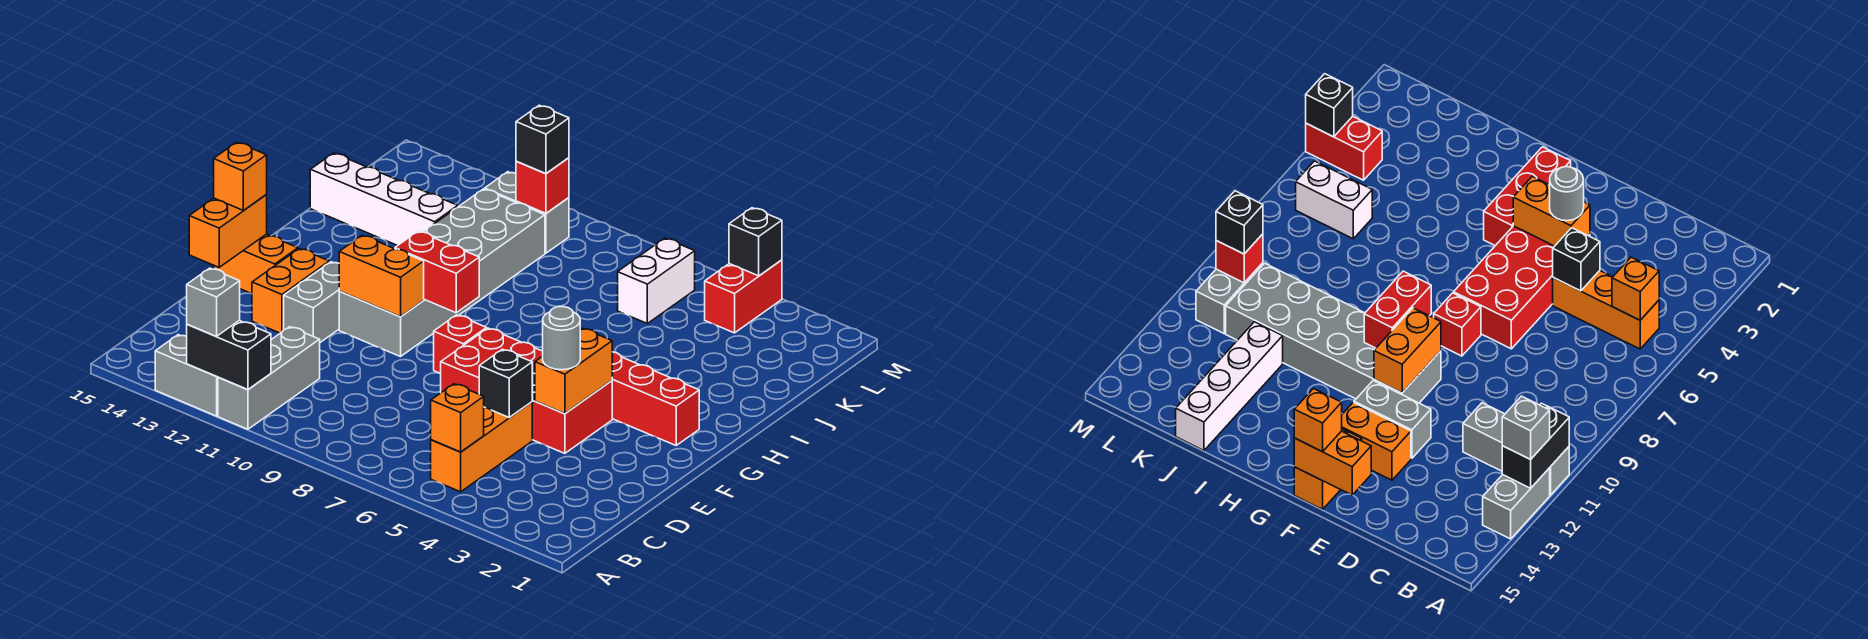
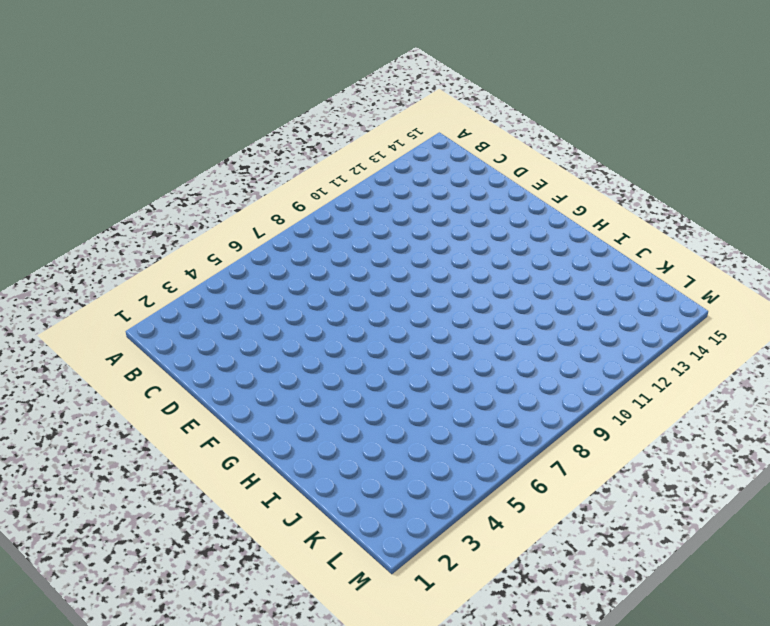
none -> grey 1x3 brick [218,327,320,429]
none -> grey 1x2 brick [155,335,218,416]
none -> orange 1x3 brick [431,402,532,492]

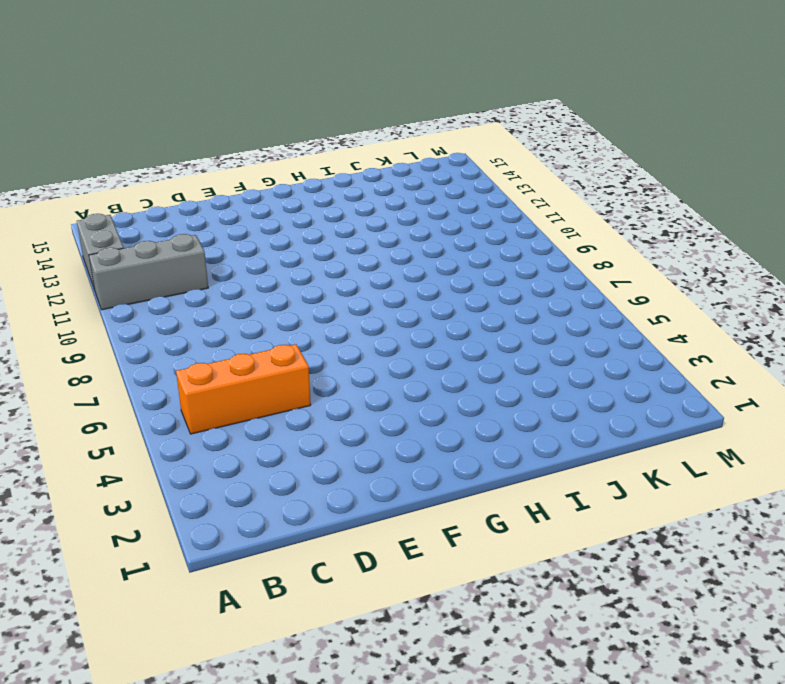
none -> red 2x4 brick [441,328,612,453]
none -> grey 1x2 brick [284,262,339,342]
none -> orange 1x2 brick [252,249,329,333]

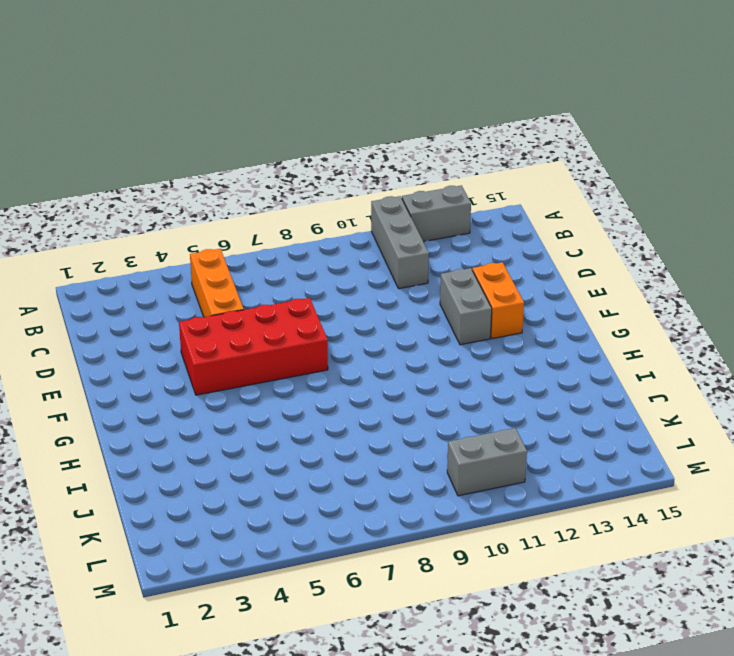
none -> red 1x1 brick [434,315,487,374]
none -> grey 2x6 brick [339,189,545,357]
none -> orange 1x2 brick [214,234,298,294]

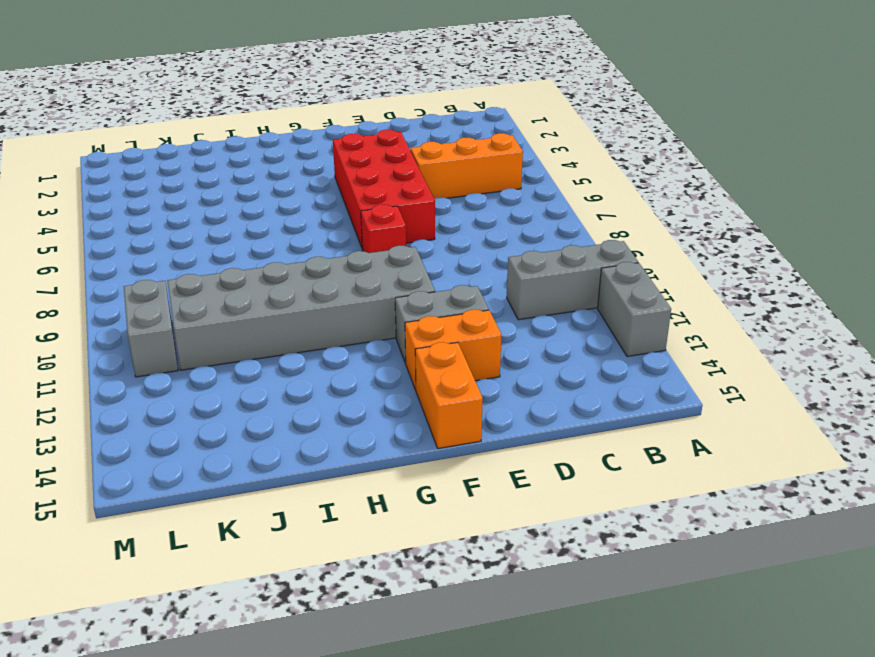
none -> red 1x3 brick [612,352,699,445]
none -> white 1x4 brick [310,153,458,246]
none -> white 1x2 brick [618,238,695,323]

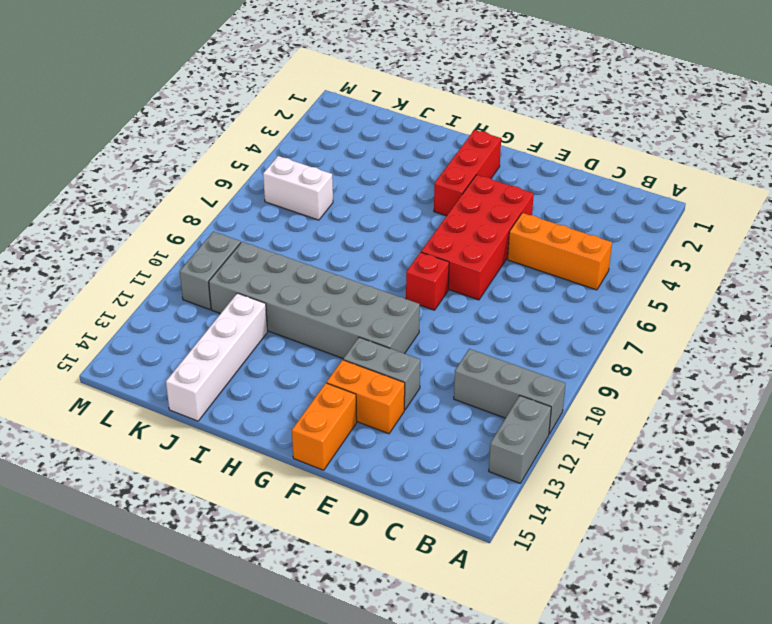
none -> red 1x2 brick [705,260,782,333]
none -> black 1x2 brick [187,320,271,389]
none -> orange 1x1 brick [431,384,484,452]

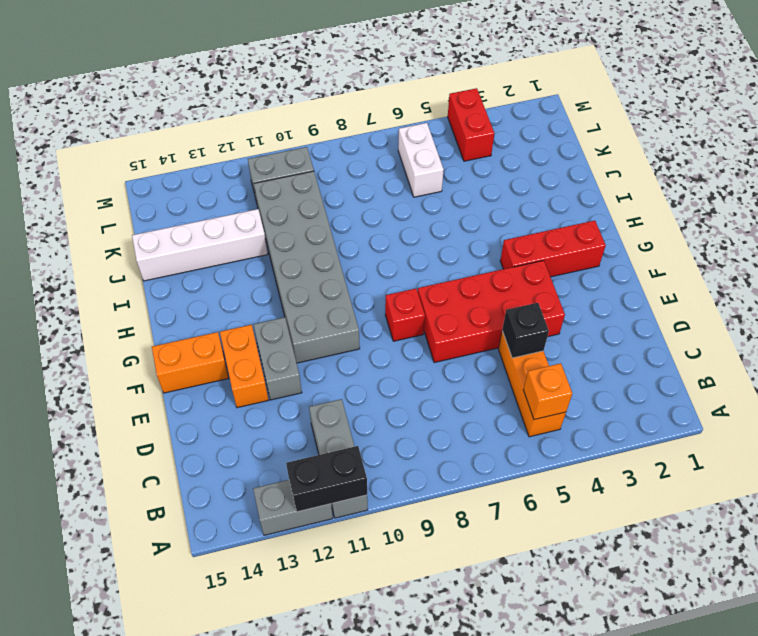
none -> orange 1x2 brick [535,328,612,414]
none -> orange 1x2 brick [189,195,267,267]
none -> orange 1x2 brick [339,235,424,317]

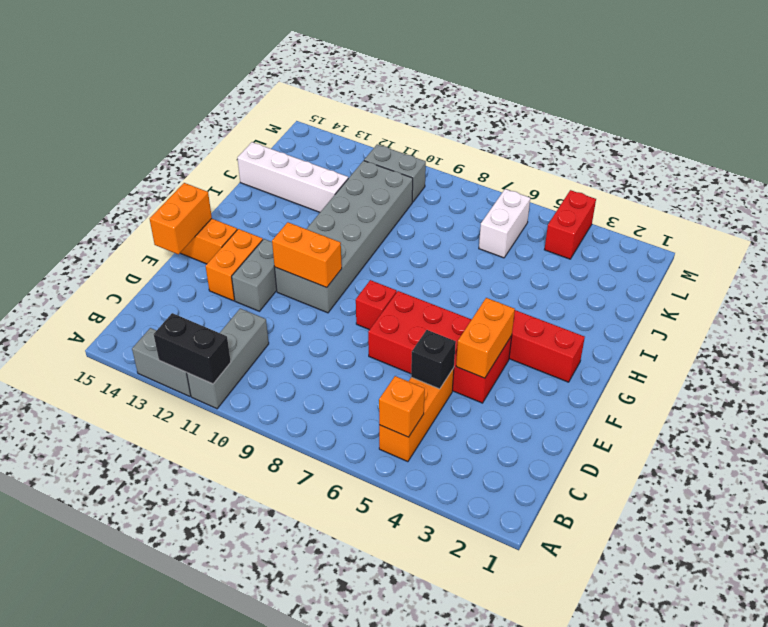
none -> red 1x2 brick [395,231,479,313]
none -> red 1x1 brick [516,158,569,213]
none -> black 1x1 brick [729,208,782,276]

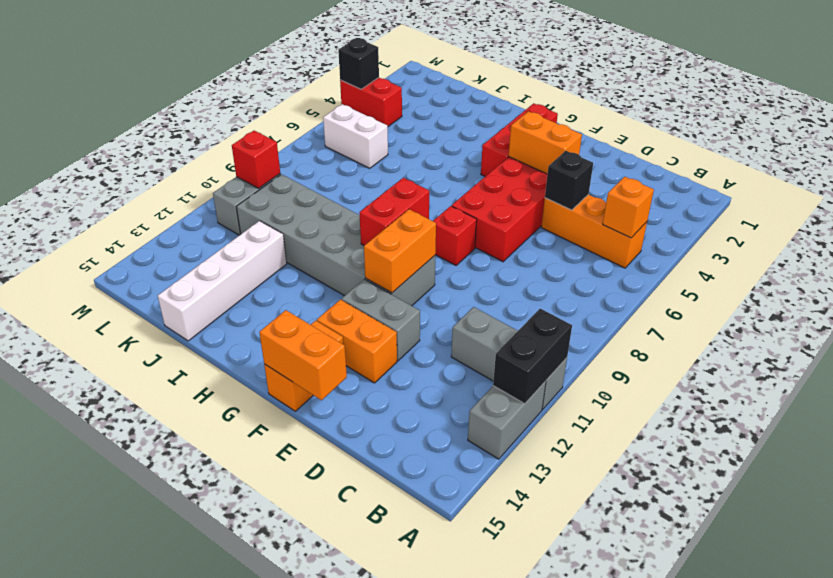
none -> grey 1x1 brick [187,268,240,336]
none -> grey 1x1 round brick [543,307,580,370]
none -> orange 1x1 brick [214,142,267,210]

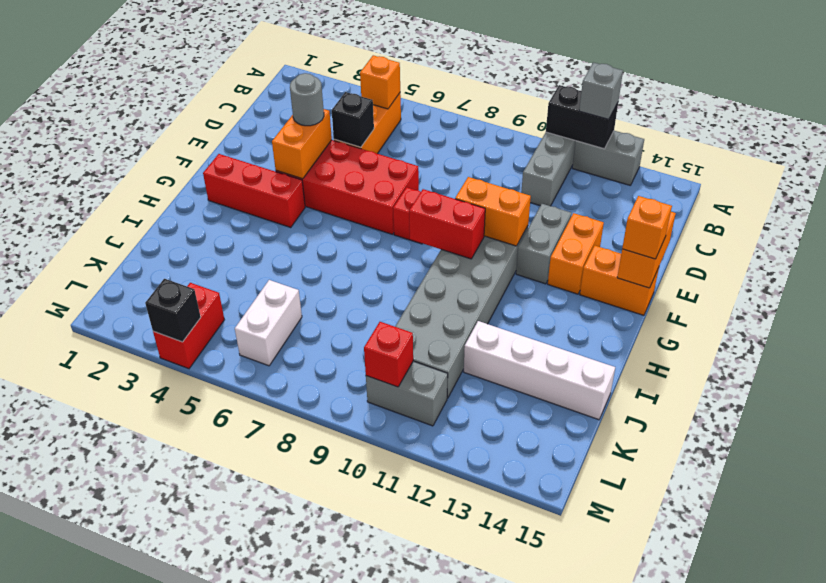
none -> black 1x1 brick [516,105,569,173]

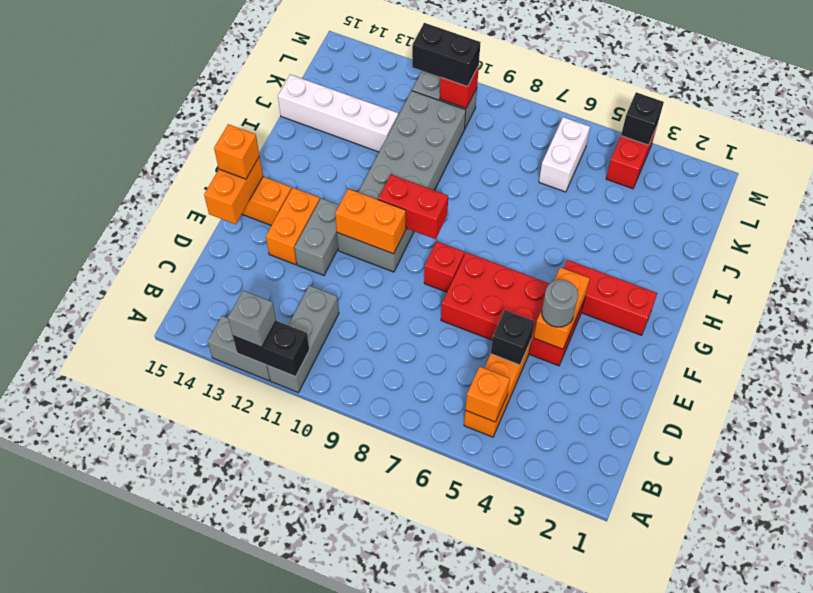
black 1x2 brick [412,23,481,87] -> black 1x1 brick [516,105,569,173]

